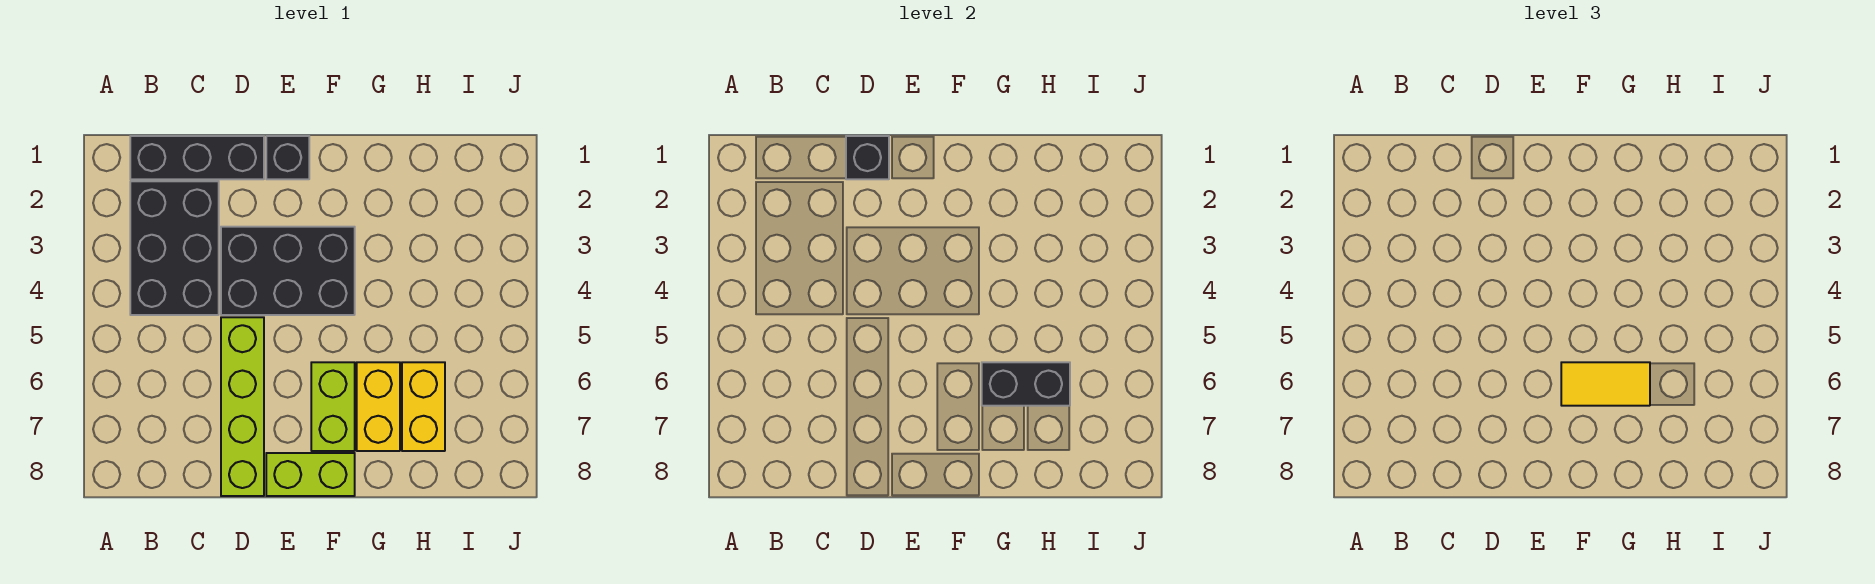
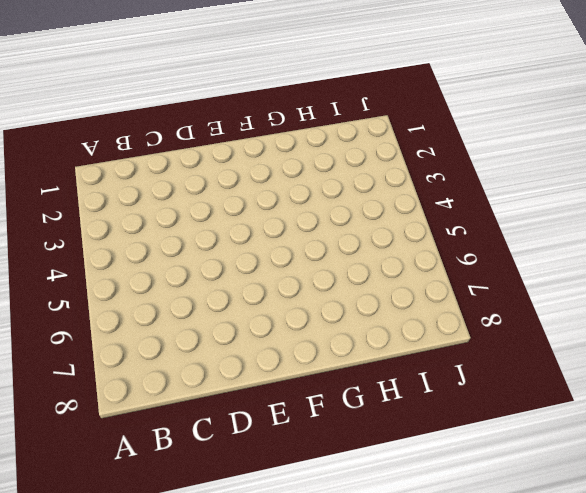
none -> black 1x3 brick [130,136,264,179]
none -> black 2x3 brick [130,181,219,315]
none -> black 2x3 brick [221,227,355,315]

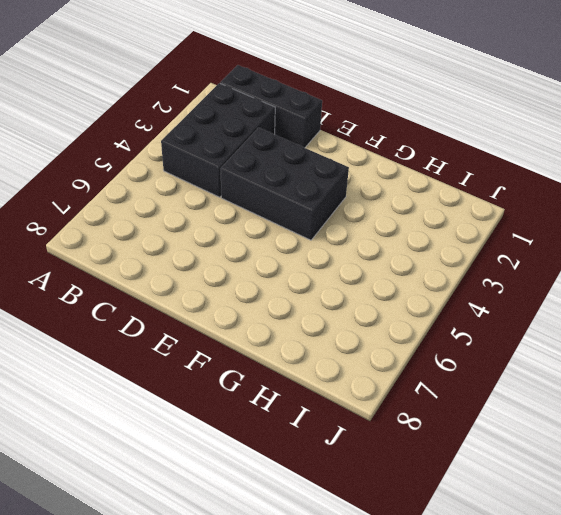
none -> lime 1x4 brick [221,317,264,496]
none -> black 1x1 brick [266,136,309,179]
none -> lime 1x2 brick [266,453,355,496]

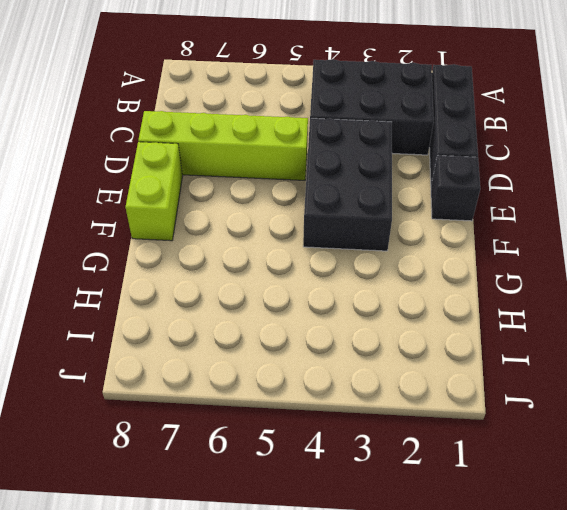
none -> lime 1x2 brick [311,362,355,451]
none -> yellow 1x2 brick [357,362,400,451]
none -> yellow 1x2 brick [402,362,445,451]

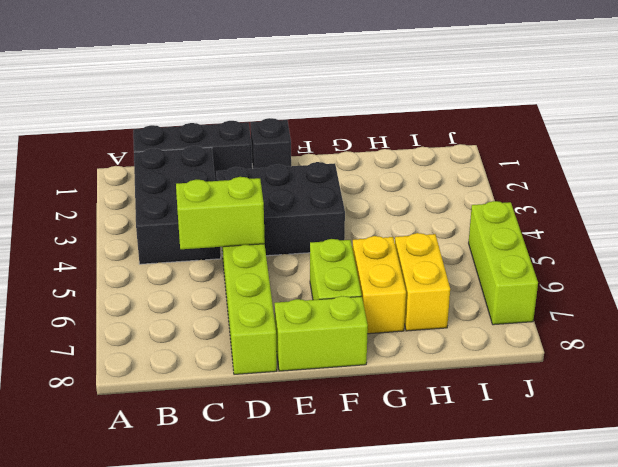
lime 1x2 brick [176,177,265,249] -> none
lime 1x3 brick [469,201,538,325] -> none
none -> black 1x1 brick [846,136,889,179]
none -> black 1x2 brick [982,362,1070,406]
none -> yellow 1x2 tile [1561,362,1650,406]

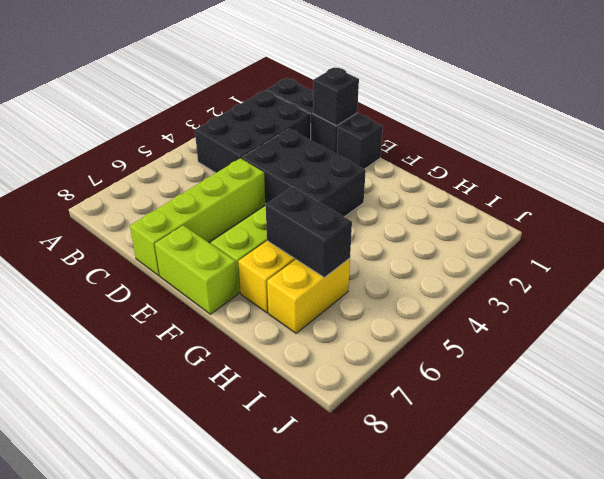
none -> yellow 1x2 tile [1561,362,1650,406]

